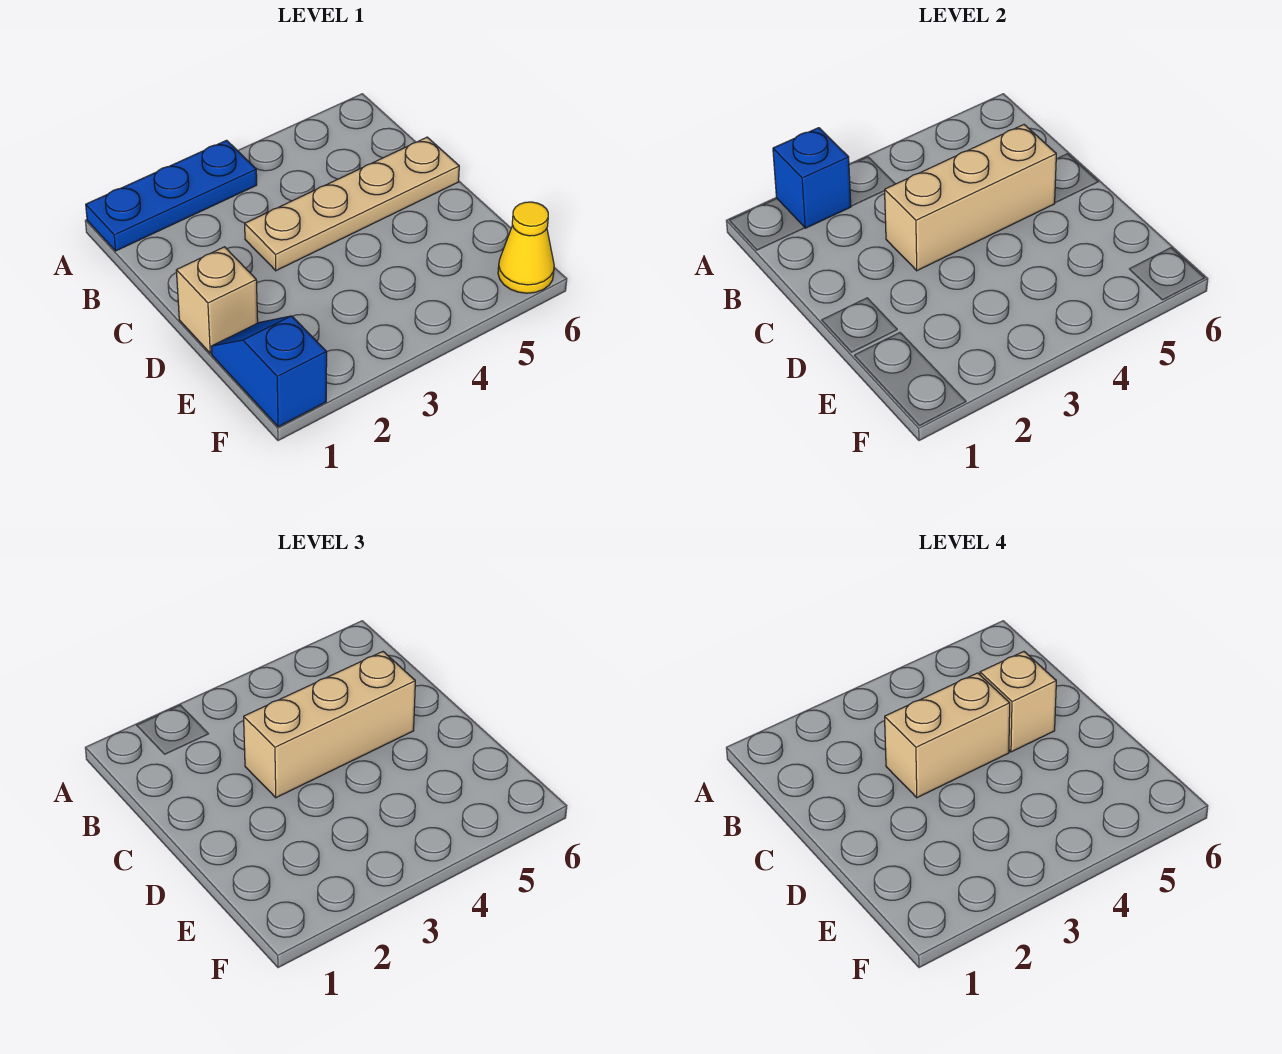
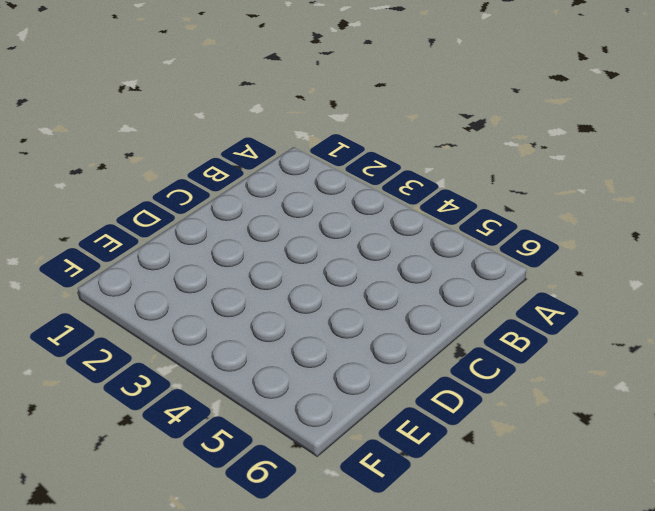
none -> blue 1x3 plate [86,140,257,251]
none -> tan 1x4 plate [245,137,459,271]

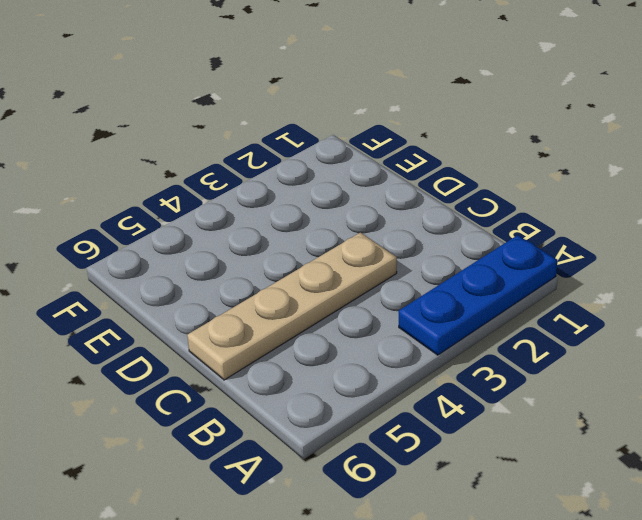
none -> tan 1x1 brick [176,247,258,353]
none -> blue 1x2 slope [211,316,327,427]

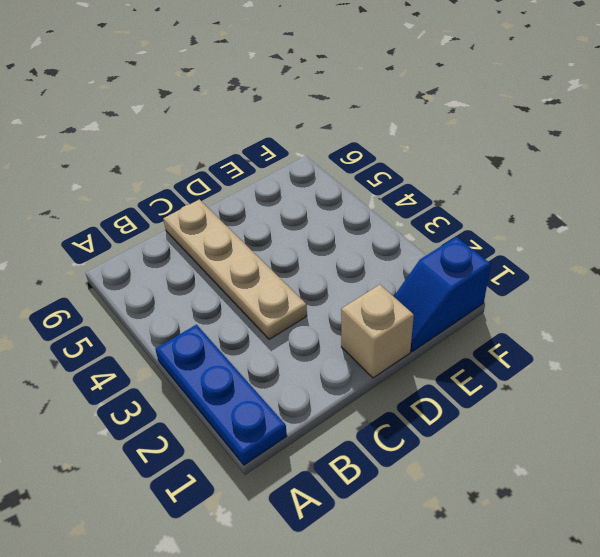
none -> yellow 1x1 cone [498,202,554,293]
none -> blue 1x1 brick [773,128,851,228]

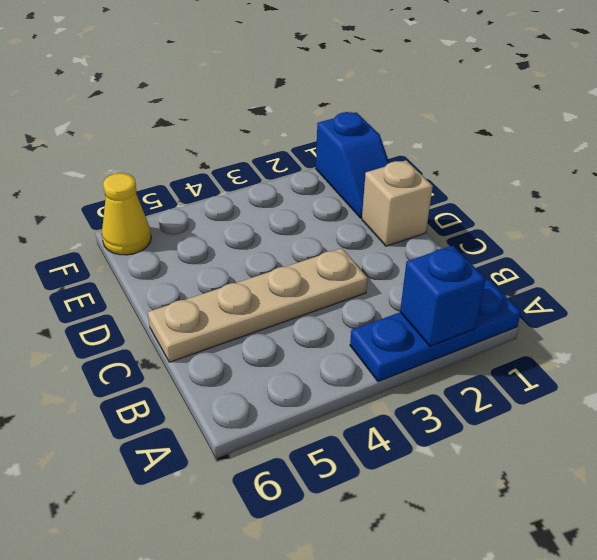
none -> tan 1x3 brick [885,125,1056,271]
none -> tan 1x3 brick [244,652,415,798]

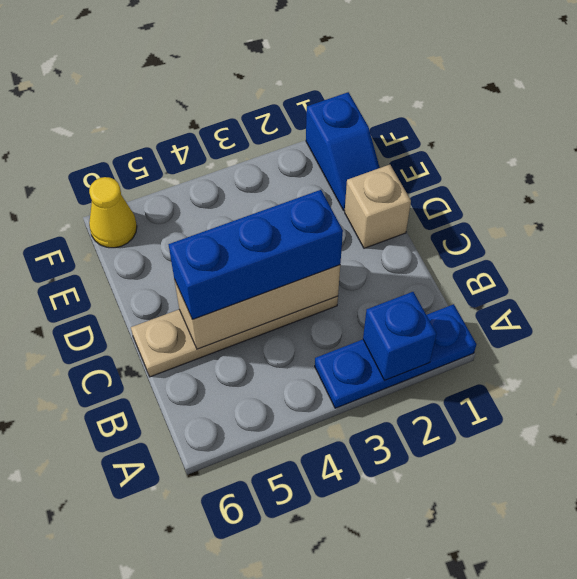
blue 1x3 brick [168,190,343,320] -> tan 1x3 brick [244,652,415,798]
none -> tan 1x2 brick [885,673,1010,798]
none -> tan 1x1 brick [980,652,1056,752]

